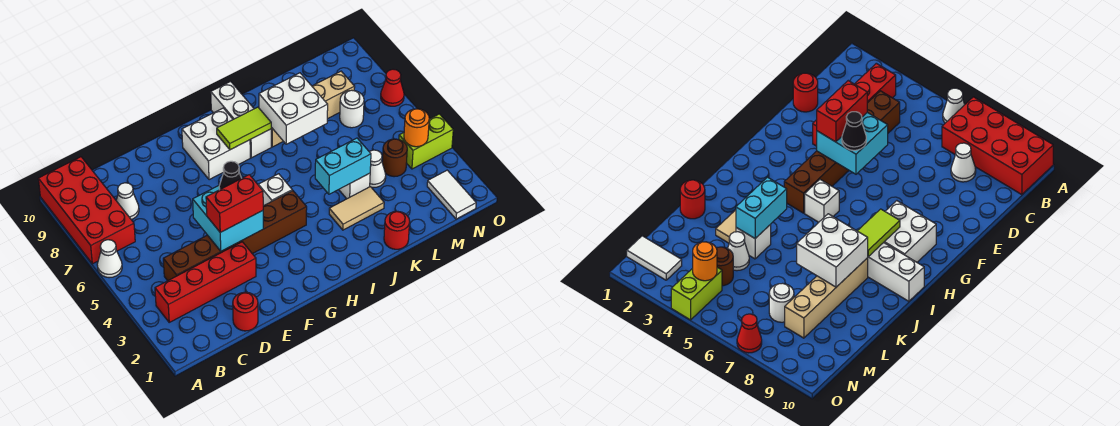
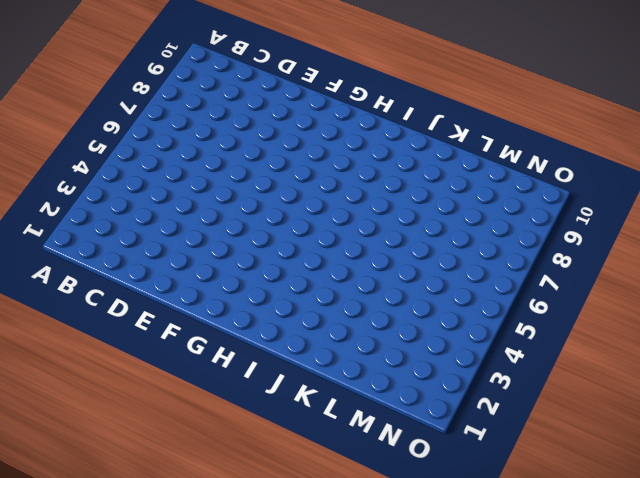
none -> white 1x1 cone [97,240,122,278]
none -> red 2x4 brick [38,157,135,264]
none -> red 1x4 brick [155,242,256,322]

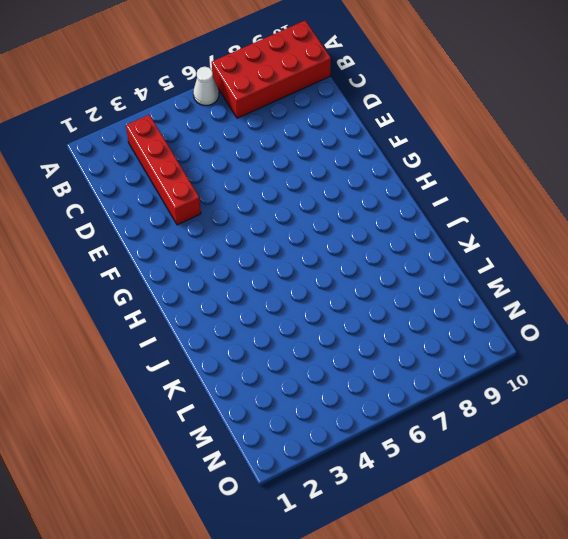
none -> brown 1x6 brick [163,190,307,281]
none -> white 1x1 cone [116,183,139,219]
none -> red 1x1 round brick [233,292,258,331]

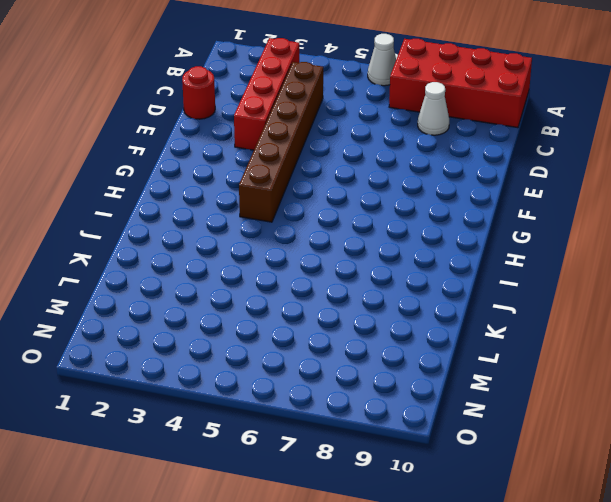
none -> white 2x2 brick [182,108,250,180]
none -> white 1x1 brick [258,174,292,206]
none -> white 1x3 brick [211,81,271,158]

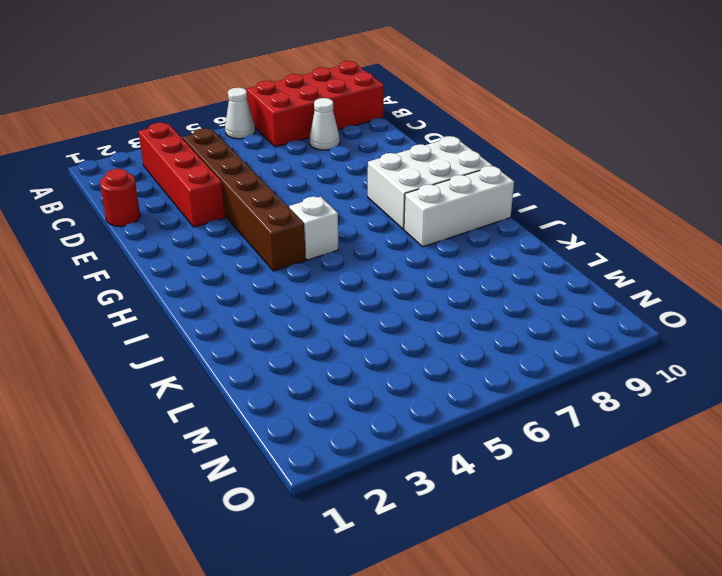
white 2x3 brick [368,136,493,229] -> white 2x2 brick [182,108,250,180]
none -> tan 1x2 tile [329,187,384,230]
none -> tan 1x4 brick [271,71,355,147]
none -> red 1x1 round brick [384,211,410,249]

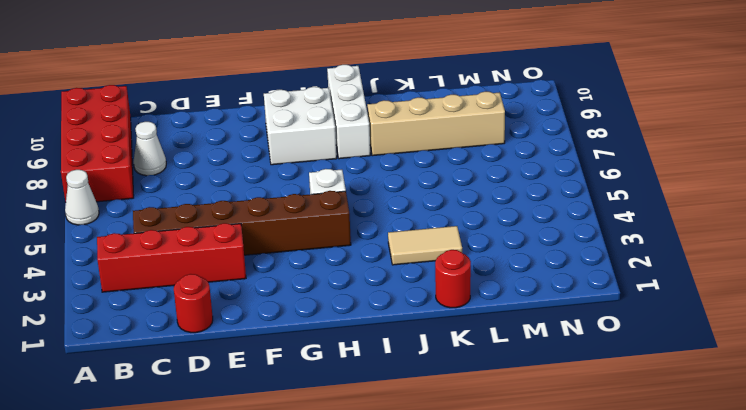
none -> white 1x1 brick [339,173,370,199]
none -> white 1x1 cone [370,150,386,188]
none -> brown 1x1 round brick [382,139,407,177]

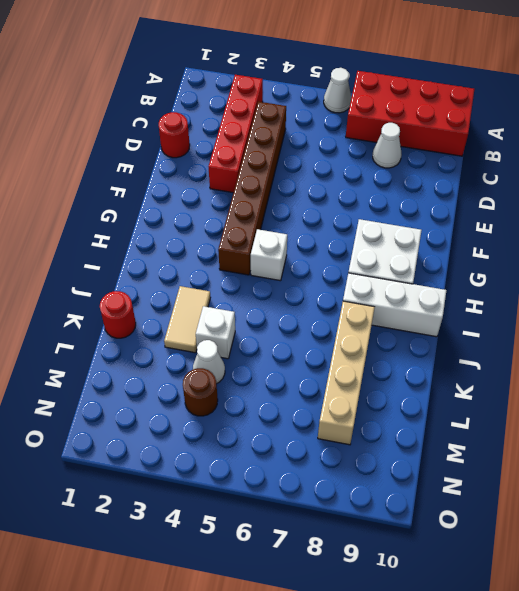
none -> white 1x1 round brick [340,90,364,128]
none -> white 1x2 tile [427,170,476,219]
none -> lime 1x2 brick [399,114,453,169]

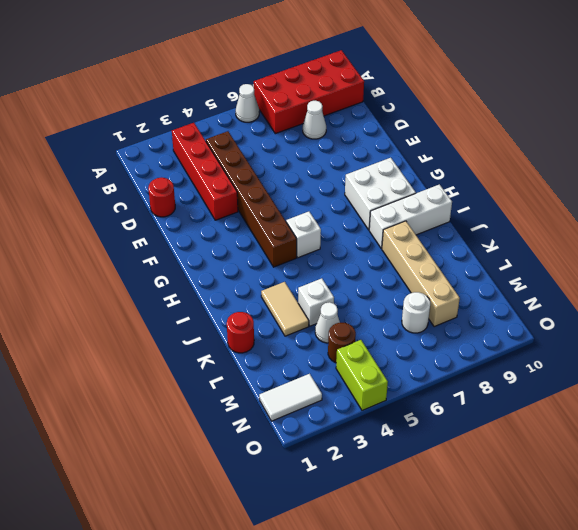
none -> red 1x1 cone [381,69,404,106]
none -> cyan 2x2 brick [193,185,263,251]
none -> lime 1x2 tile [217,107,271,150]

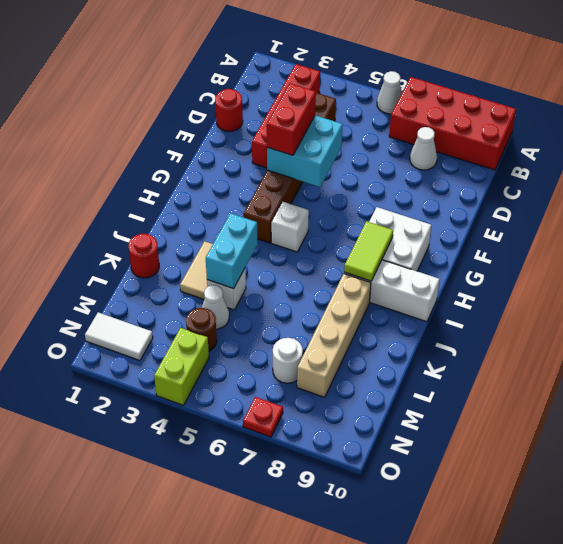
red 1x1 plate [243,397,283,437] -> red 1x1 cone [381,69,404,106]
none -> white 2x2 brick [259,73,328,144]
none -> orange 1x1 round brick [404,109,429,147]
none -> black 1x1 cone [219,161,241,190]

